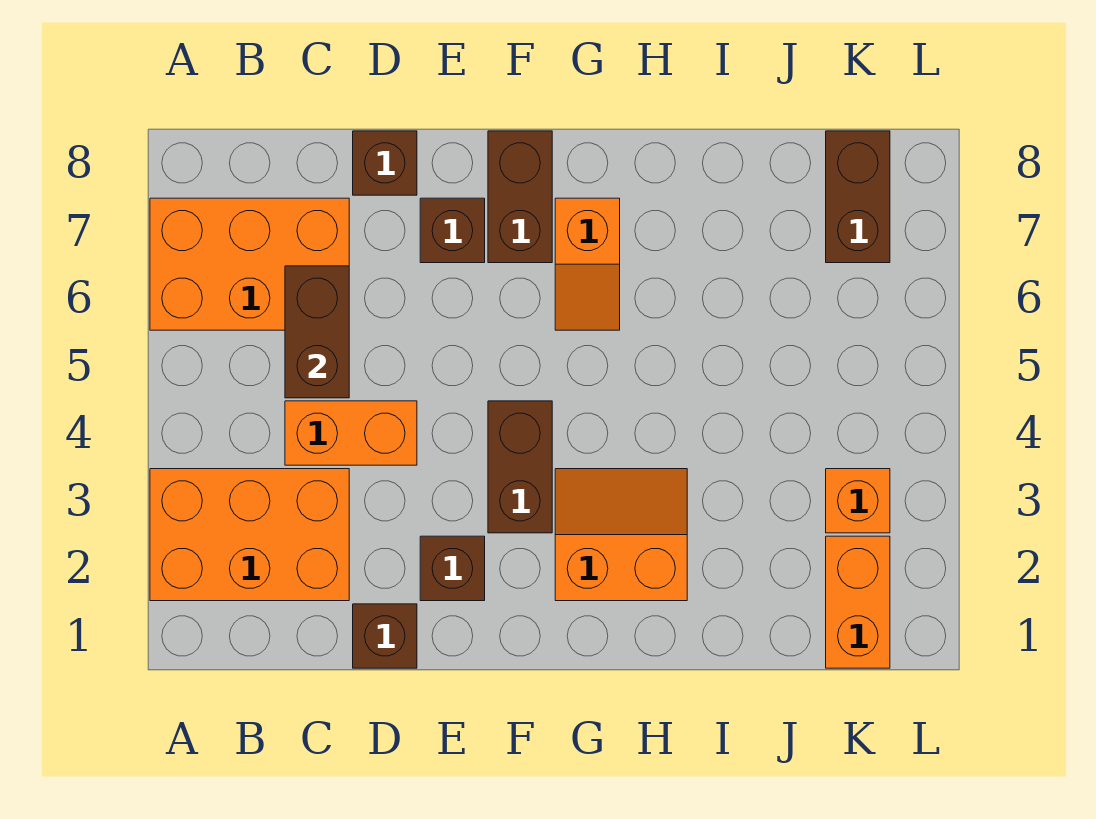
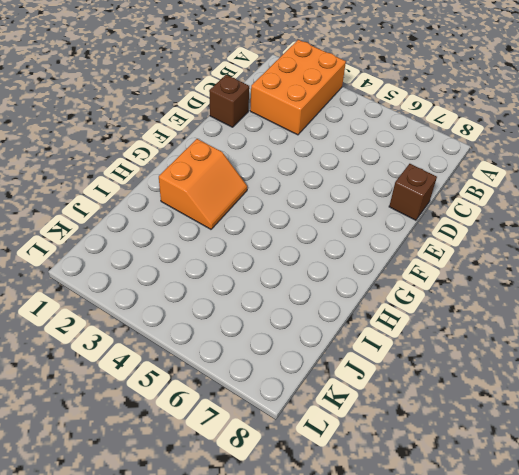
none -> orange 2x3 brick [150,198,349,330]
none -> orange 1x2 brick [285,401,417,465]
none -> brown 1x1 brick [420,536,485,601]

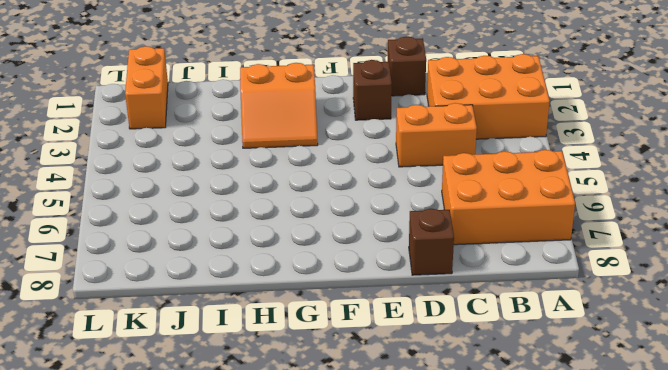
none -> brown 1x1 brick [420,198,485,263]
none -> brown 1x2 brick [488,401,552,533]
none -> brown 1x2 brick [488,131,552,263]

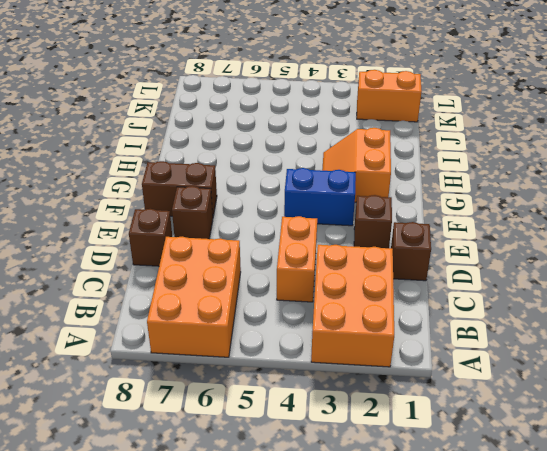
blue 1x2 brick [284,168,356,226] -> brown 1x2 brick [488,401,552,533]
none -> orange 1x2 slope [555,198,620,330]
none -> orange 1x1 brick [826,469,890,533]
none -> brown 1x2 brick [826,131,890,263]

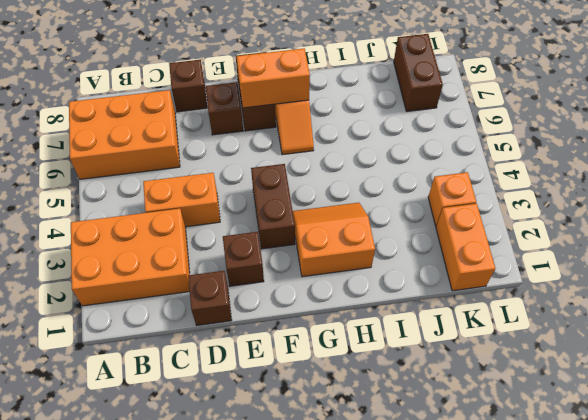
orange 1x2 brick [237,48,310,108] -> none
none -> brown 1x2 brick [285,266,349,398]

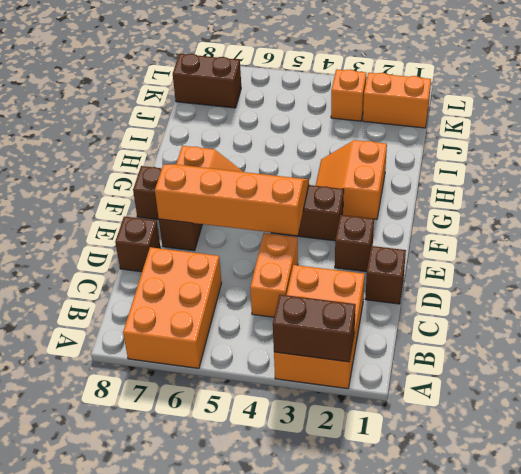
brown 1x2 brick [273,294,356,362] -> brown 1x2 brick moved to [285,266,349,398]
orange 2x4 slope [155,164,309,235] -> none

